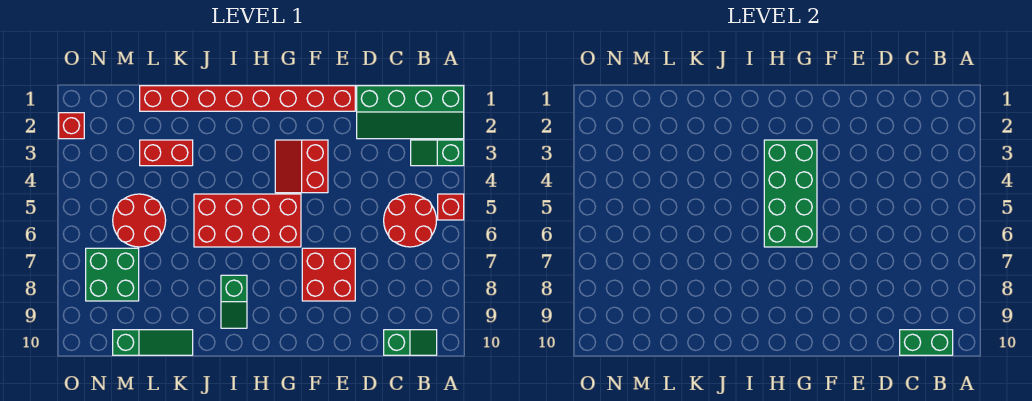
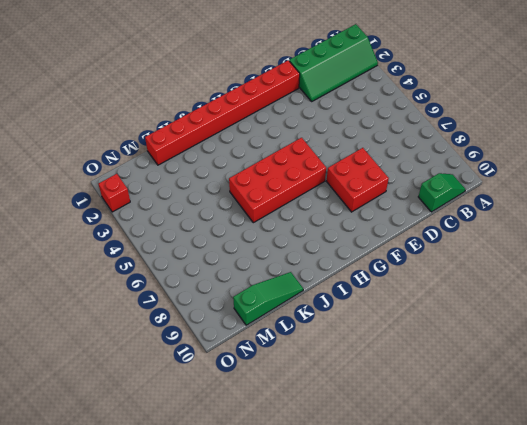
none -> green 1x2 slope [411,140,464,166]
none -> red 1x1 brick [438,194,464,220]
none -> red 2x2 round brick [384,194,436,247]

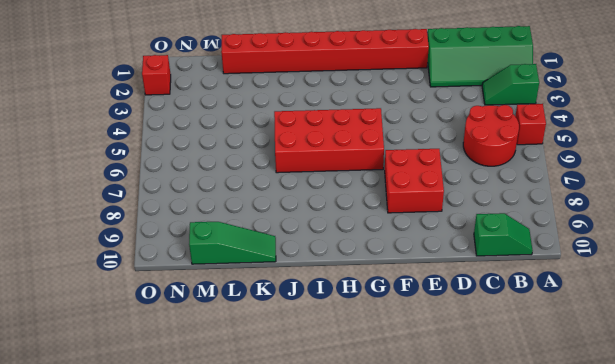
none -> red 2x2 slope [275,140,328,193]
none -> green 1x2 slope [221,275,247,328]
none -> red 1x2 brick [140,140,193,166]

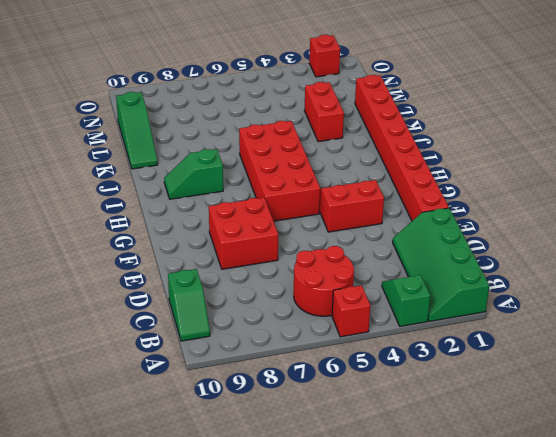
none -> red 2x2 round brick [113,194,166,247]
none -> green 2x2 brick [86,248,139,301]
none -> green 1x2 brick [900,330,953,355]

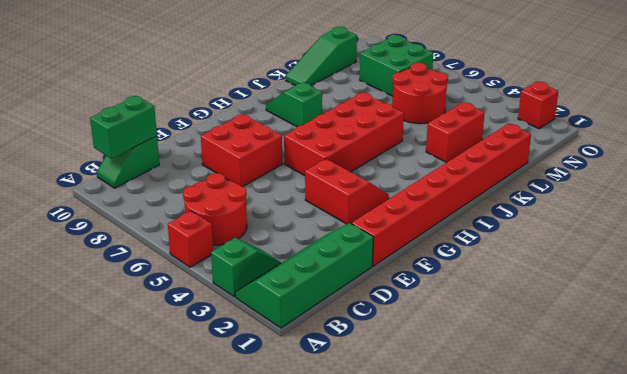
none -> green 2x4 brick [764,140,817,247]

